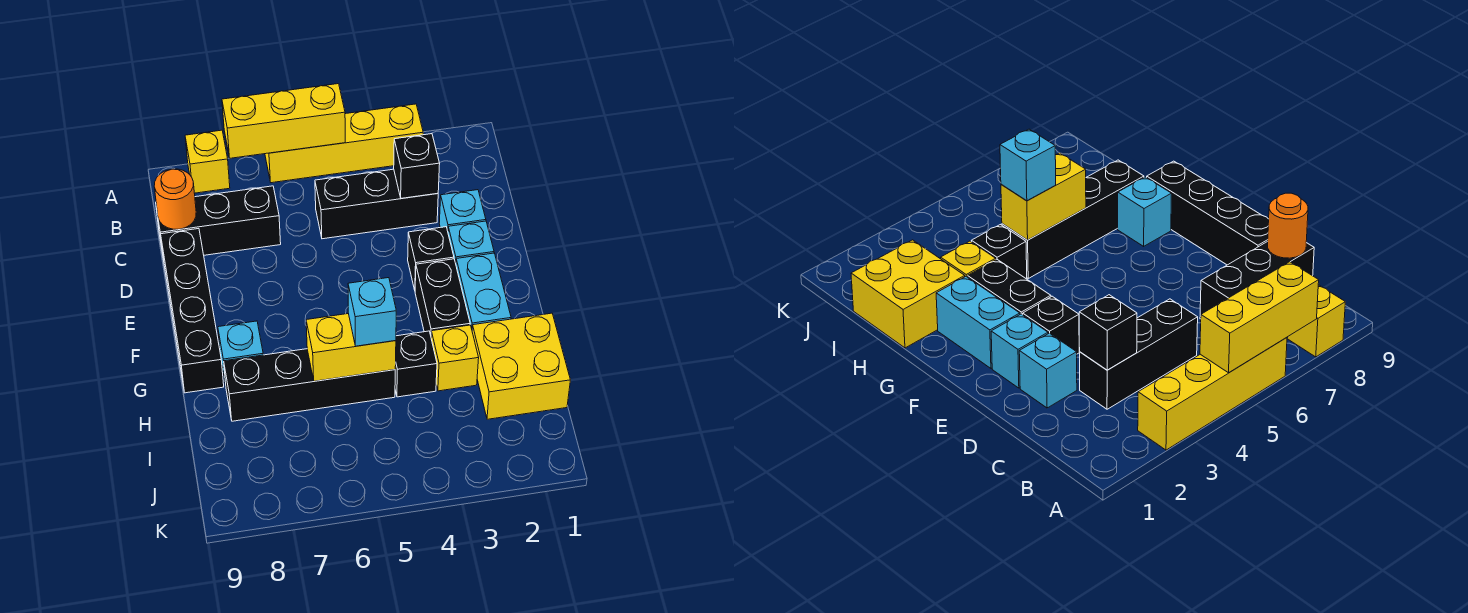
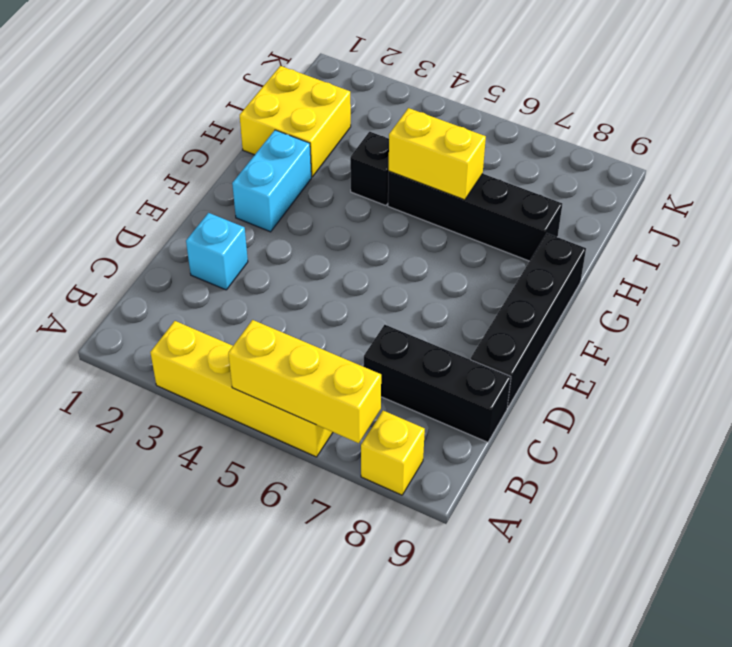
none -> black 1x3 brick [315,169,438,239]
none -> cyan 1x1 brick [448,221,494,263]
none -> black 1x1 brick [408,227,454,290]

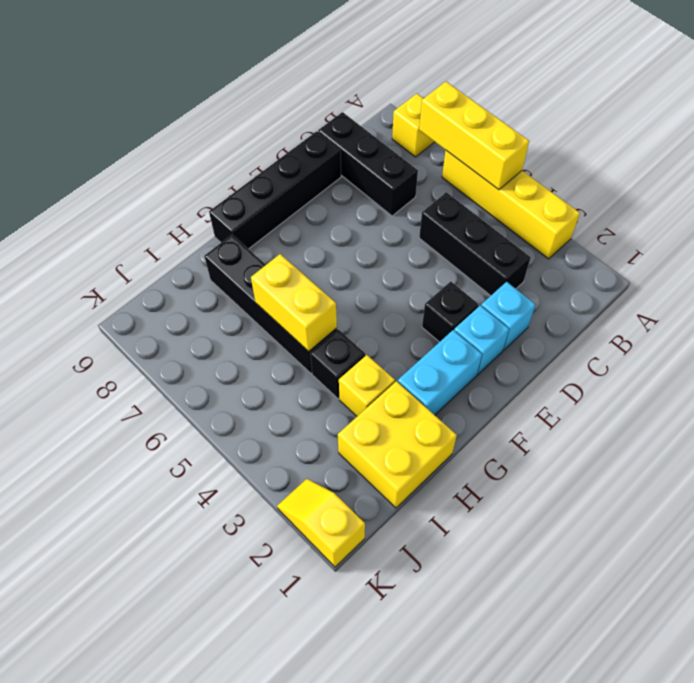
yellow 1x2 slope [277,479,365,567] -> none
none -> black 1x2 brick [415,259,470,335]
none -> cyan 1x1 brick [218,321,263,385]
none -> black 1x1 brick [394,134,440,198]

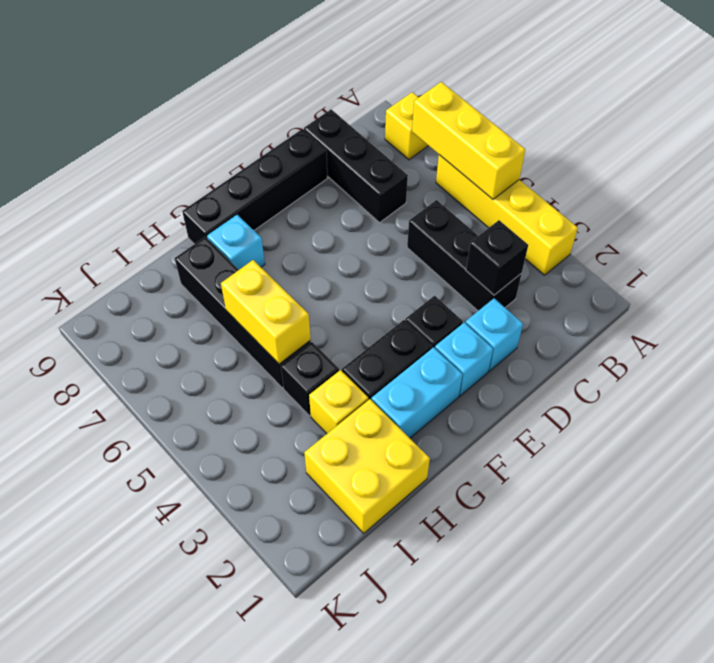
none -> orange 1x1 round brick [154,169,196,229]
none -> cyan 1x1 brick [348,278,396,346]

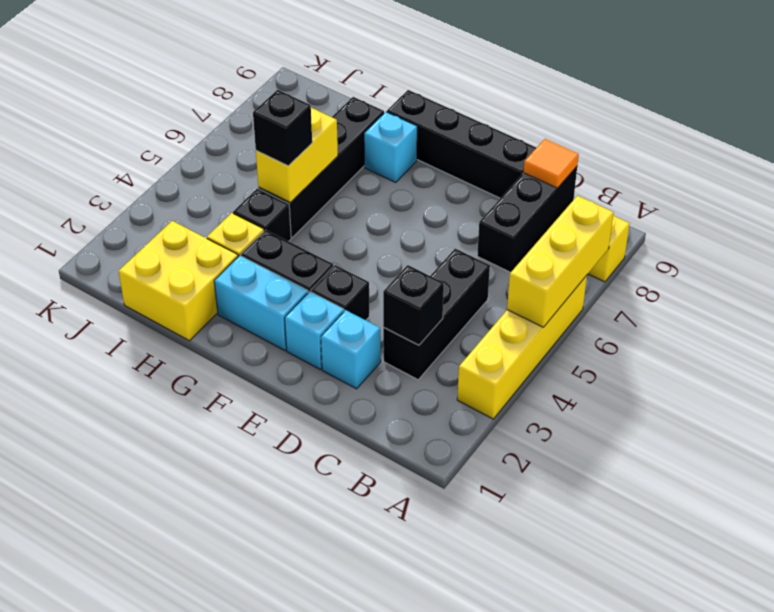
orange 1x1 tile [524,139,579,188] -> orange 1x1 round brick [154,169,196,229]
black 1x1 brick [253,90,312,166] -> cyan 1x1 brick [348,278,396,346]

